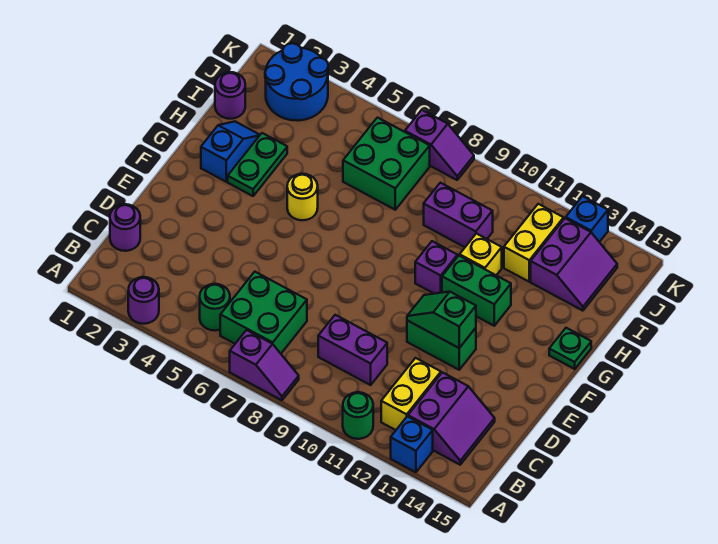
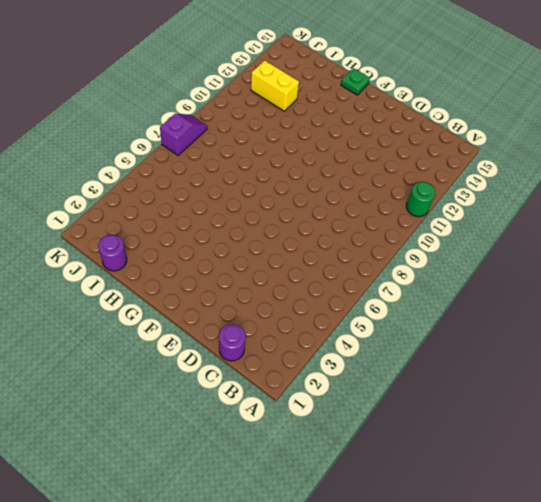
none -> purple 1x1 round brick [128,277,159,324]
none -> purple 1x2 slope [230,330,299,400]
none -> blue 1x1 brick [391,416,433,472]

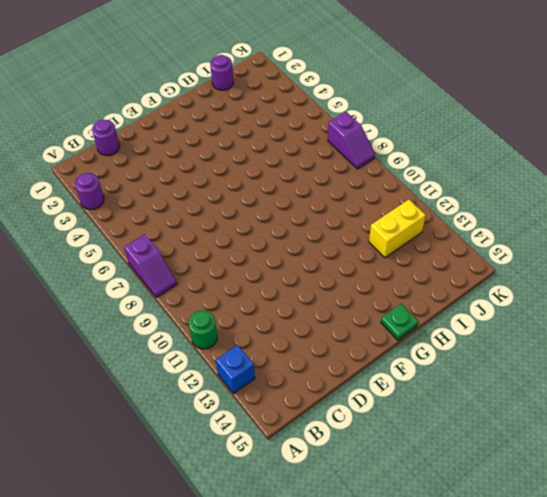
none -> green 1x1 round brick [200,284,230,331]
none -> green 2x2 brick [220,272,307,353]
none -> yellow 1x2 brick [381,358,441,430]

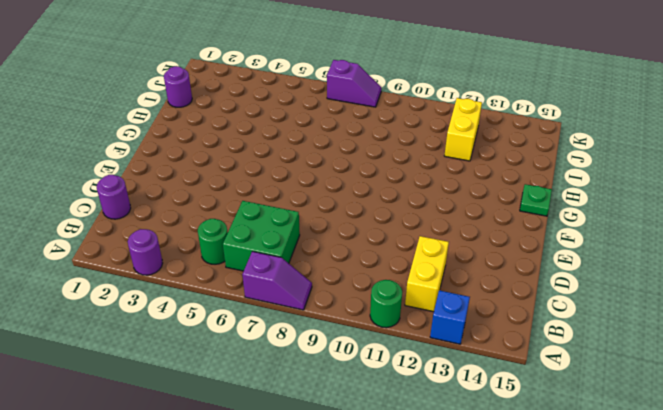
none -> purple 2x2 slope [408,372,495,465]
none -> purple 1x2 brick [318,315,387,385]
none -> green 1x2 brick [407,321,476,370]

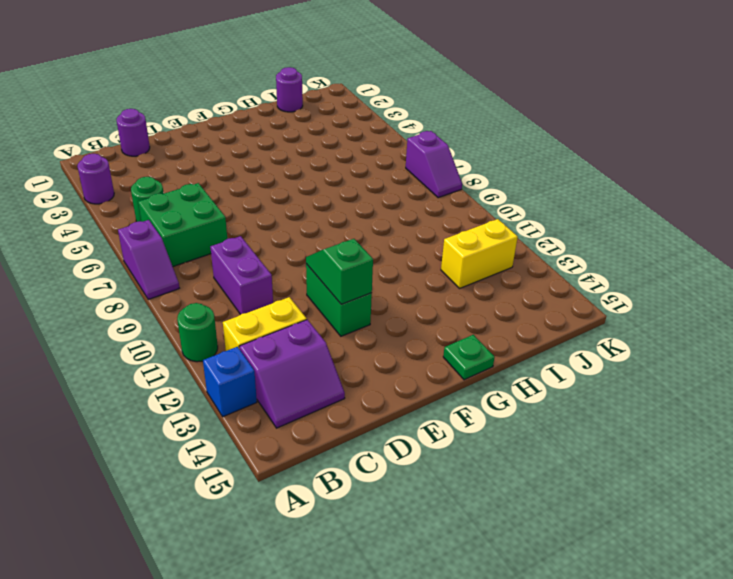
none -> blue 1x2 slope [201,122,260,182]
none -> green 1x2 plate [228,133,287,196]
none -> yellow 1x1 round brick [287,174,318,220]

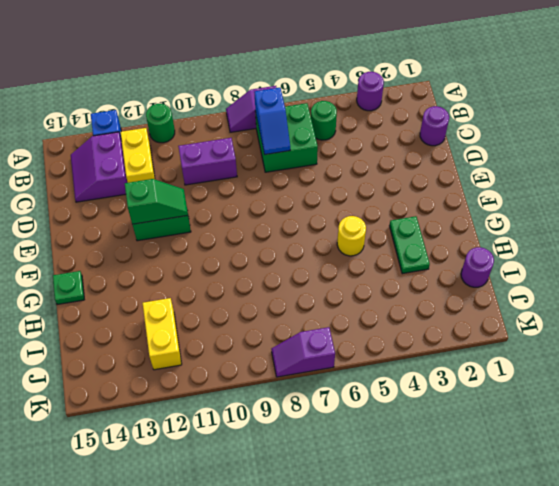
blue 1x2 slope [254,88,290,155] -> blue 1x2 slope moved to [201,122,260,182]
none -> purple 1x1 brick [415,241,457,294]
none -> green 1x2 brick [442,256,511,326]
none -> yellow 1x1 brick [460,233,502,275]

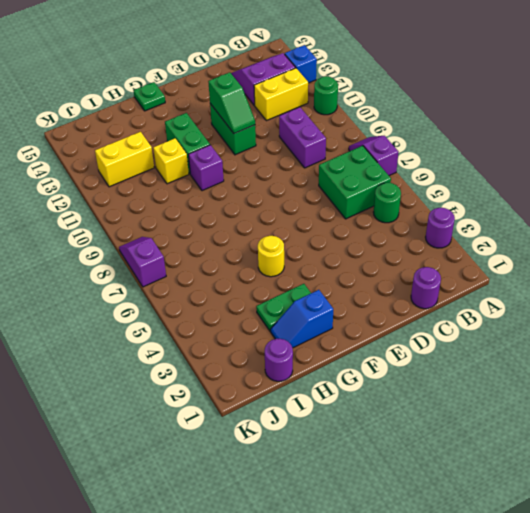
none -> green 2x2 brick [343,118,430,210]
none -> purple 1x2 brick [424,183,493,247]
none -> purple 2x2 slope [531,218,617,311]

